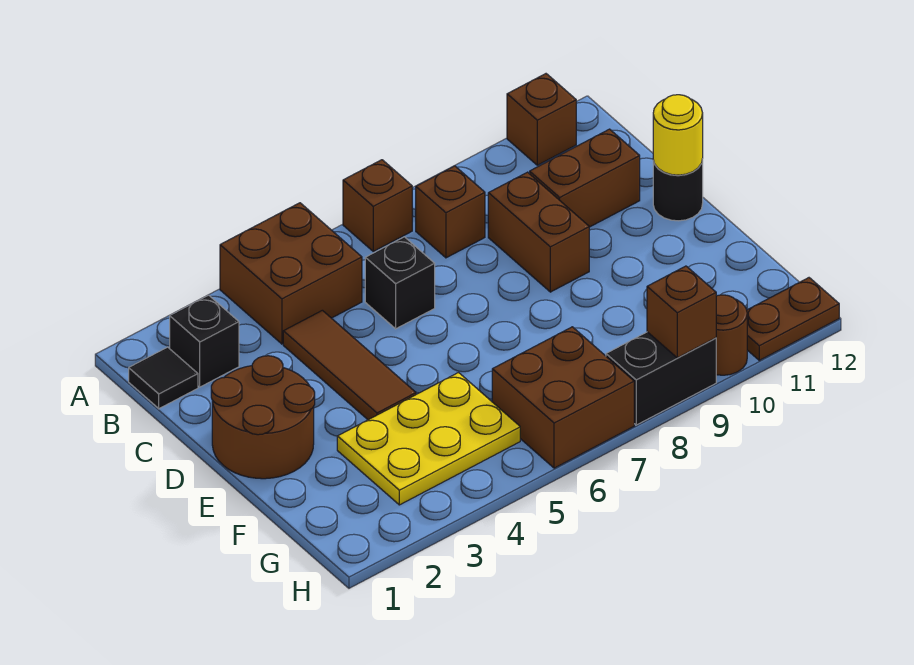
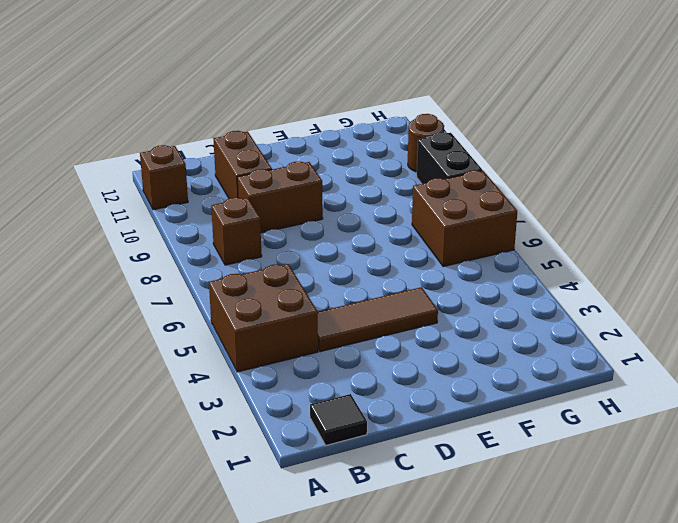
none -> brown 1x1 brick [343,160,412,251]
none -> black 1x1 brick [170,295,239,387]
none -> black 1x1 brick [365,237,435,329]

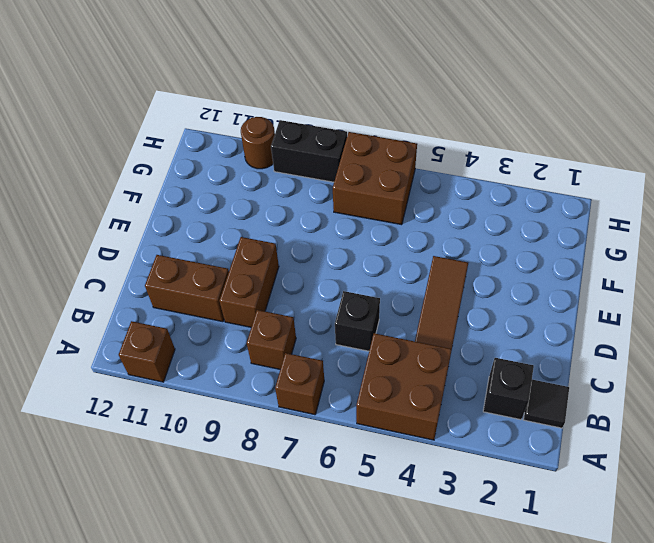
none -> brown 2x2 round brick [211,356,315,479]
none -> black 1x1 round brick [653,159,703,221]
none -> yellow 2x3 plate [337,373,520,505]

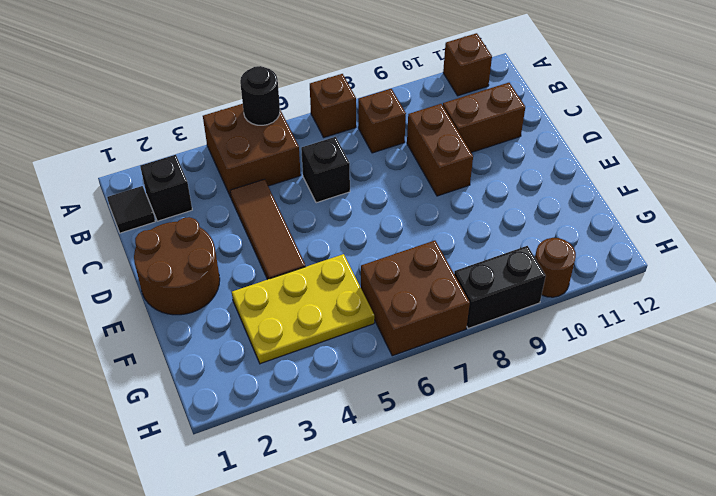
black 1x1 round brick [240,66,280,125] -> black 1x1 round brick moved to [653,159,703,221]
none -> brown 1x2 plate [747,278,839,360]
none -> yellow 1x1 round brick [653,95,703,175]
none -> brown 1x1 brick [647,266,716,358]

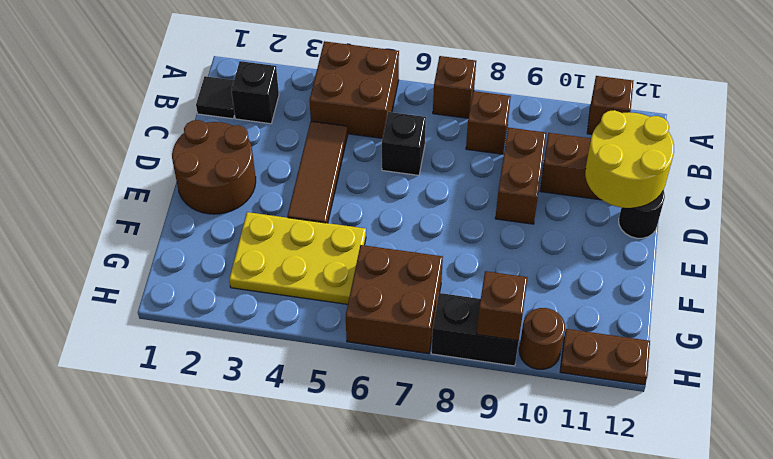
yellow 2x2 round brick [585,110,674,208] -> yellow 1x1 round brick [653,95,703,175]

